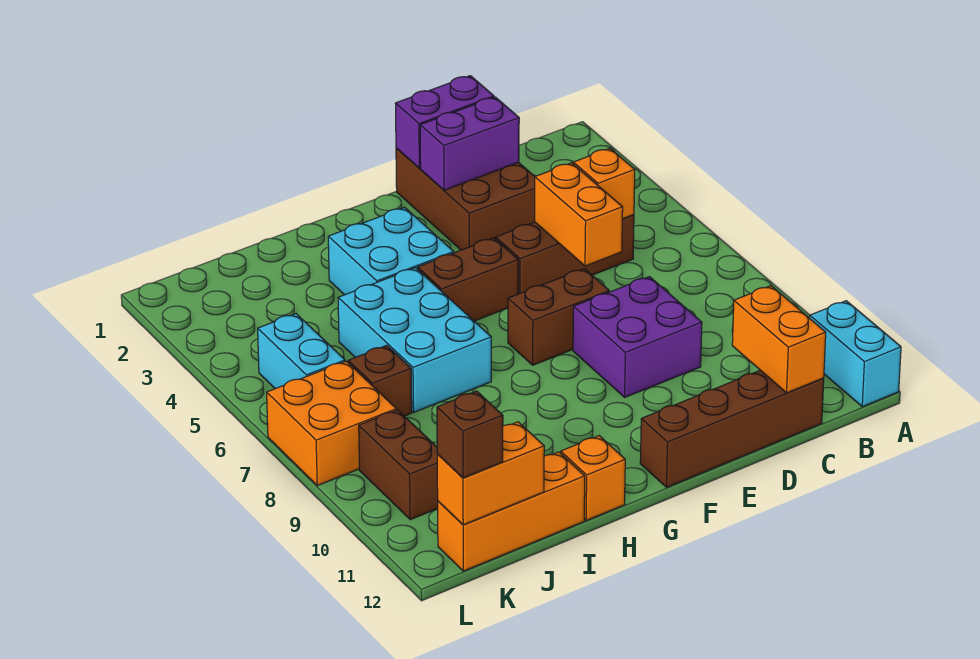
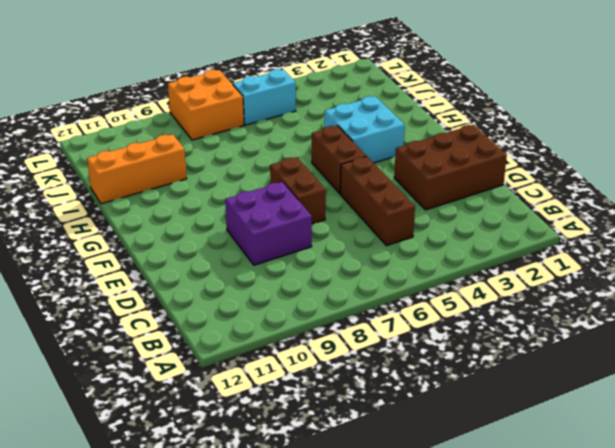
orange 1x3 brick [87,134,187,204] -> orange 1x3 brick turned to [438,452,585,571]
none -> cyan 1x2 brick [810,301,901,407]
none -> brown 1x4 brick [640,370,824,487]
none -> cyan 2x3 brick [338,268,491,412]

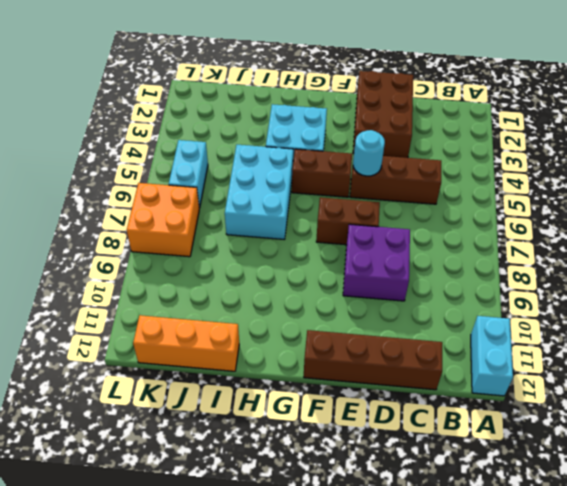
cyan 1x1 round brick [353,130,385,176] -> none
none -> orange 1x1 brick [561,436,625,521]
none -> brown 1x1 brick [348,345,412,416]
none -> brown 1x2 brick [359,410,438,520]

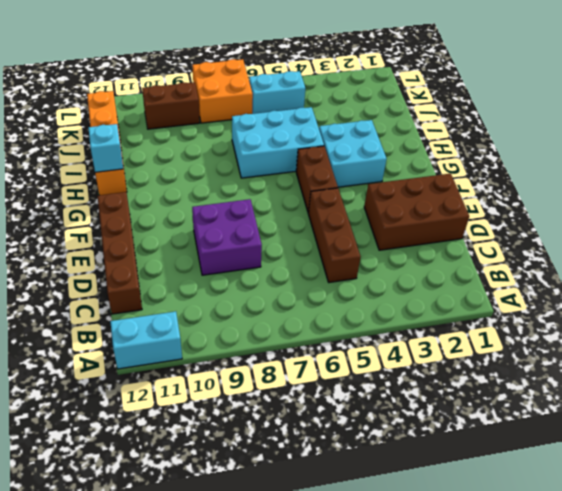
cyan 1x1 brick [88,124,123,172] -> none
none -> brown 1x2 brick [508,269,609,365]
none -> brown 1x1 brick [348,345,412,416]
none -> orange 1x1 brick [573,148,635,219]

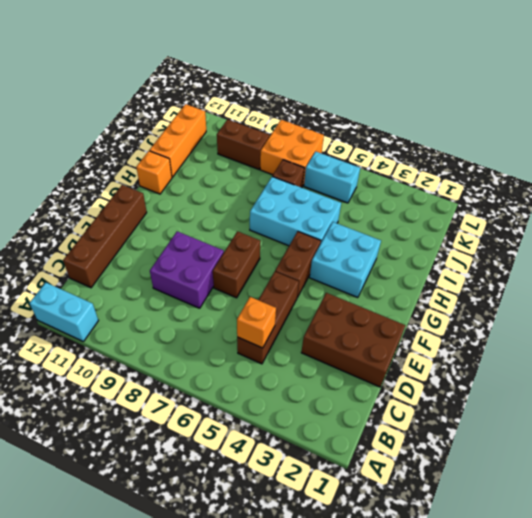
none -> orange 1x2 brick [732,286,826,393]
none -> purple 1x2 brick [396,76,494,168]
none -> purple 1x2 brick [420,97,519,190]

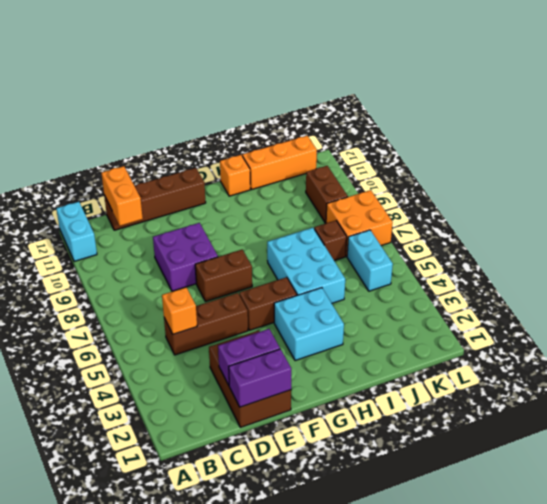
none -> orange 1x2 brick [535,163,623,266]
none -> orange 1x2 brick [437,422,544,525]
none -> brown 1x1 brick [437,391,503,478]

